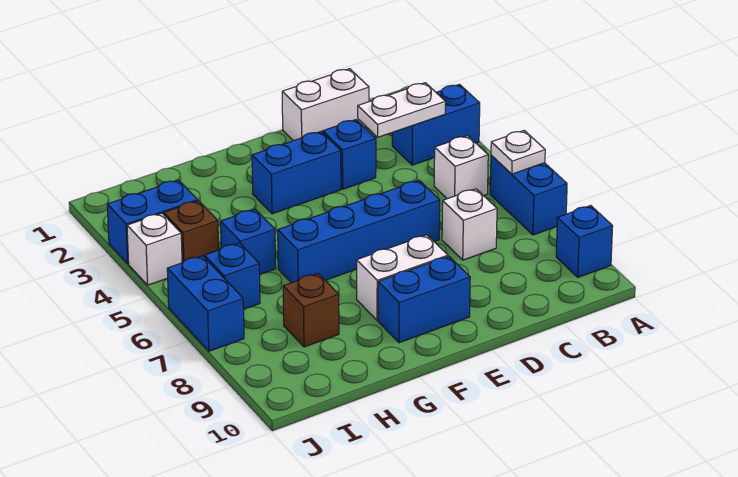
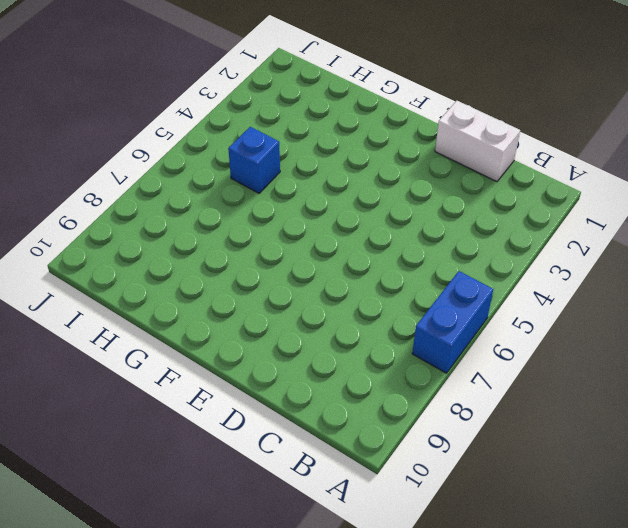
none -> blue 1x2 brick [392,84,480,165]
none -> blue 1x1 brick [556,206,613,277]
none -> white 1x1 brick [434,136,488,199]

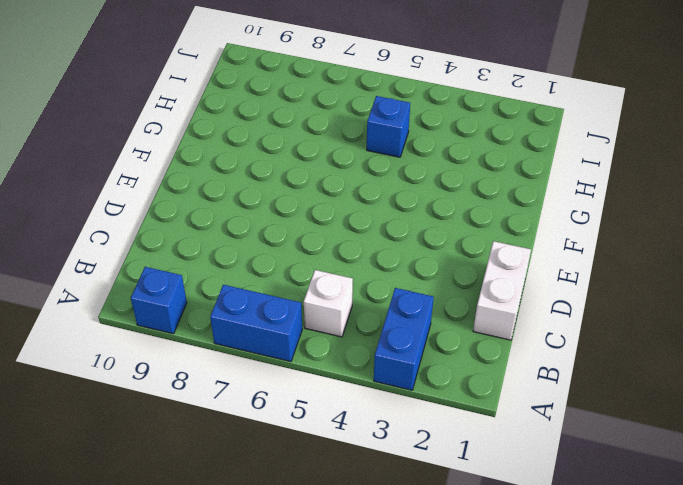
none -> white 1x1 brick [442,189,497,260]
none -> blue 1x1 brick [323,120,376,189]
none -> blue 1x4 brick [278,180,440,283]

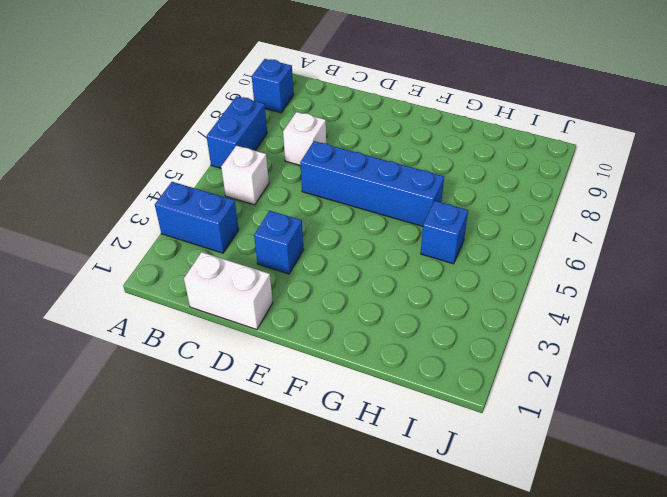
none -> blue 1x2 brick [252,132,341,214]
none -> white 1x2 brick [357,235,448,321]
none -> blue 1x2 brick [378,256,470,343]

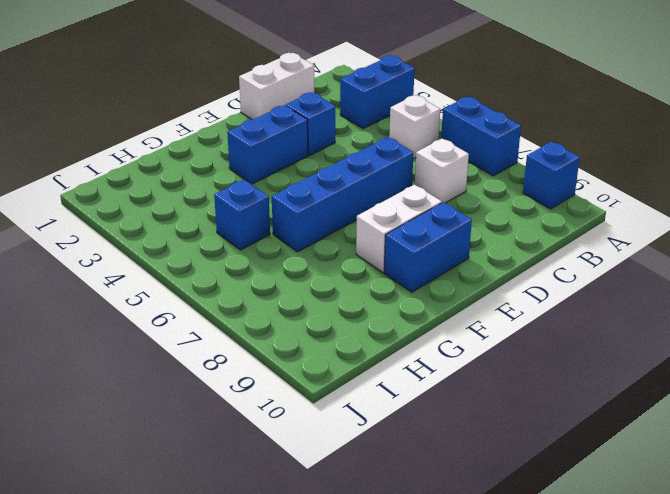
none -> brown 1x1 brick [283,274,339,347]
none -> blue 1x2 brick [107,180,198,264]
none -> brown 1x1 brick [164,201,219,263]

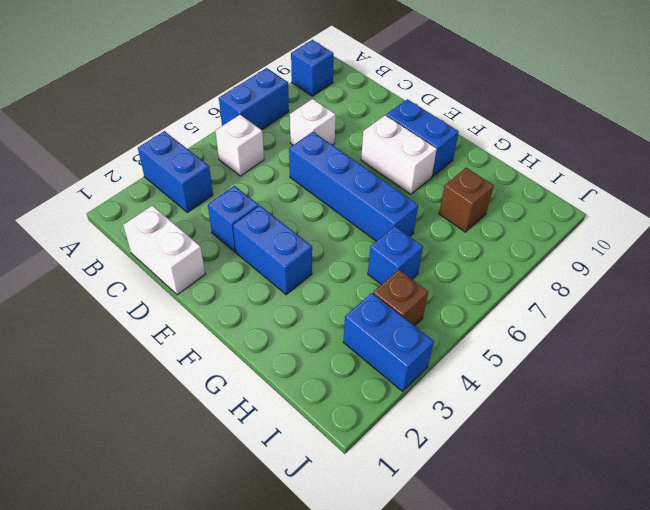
none -> blue 1x1 brick [204,243,260,309]
none -> white 1x1 brick [127,213,182,285]
none -> blue 1x2 brick [167,256,244,351]

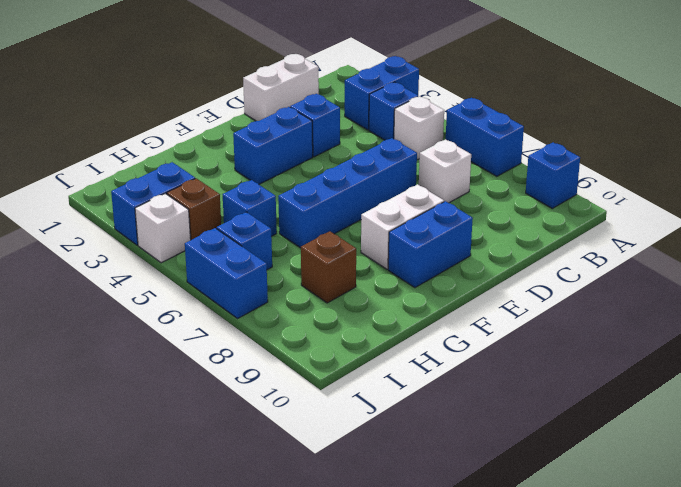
blue 1x1 brick [369,82,418,140] -> none
none -> white 1x1 plate [491,131,545,174]
none -> white 1x2 plate [358,83,446,137]

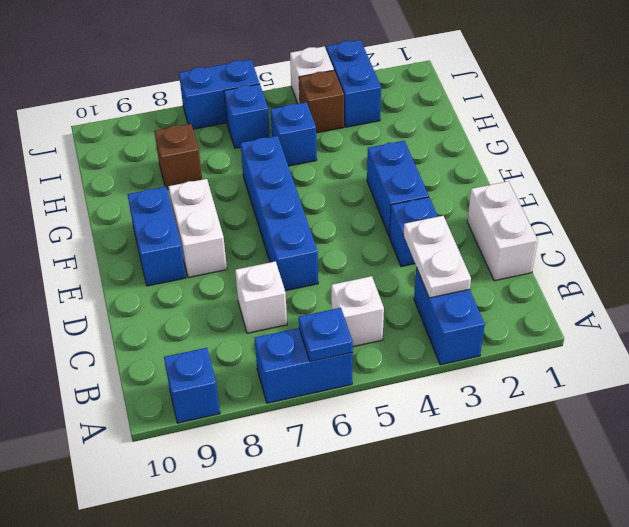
blue 1x1 plate [299,308,353,362] -> white 1x1 plate [491,131,545,174]

